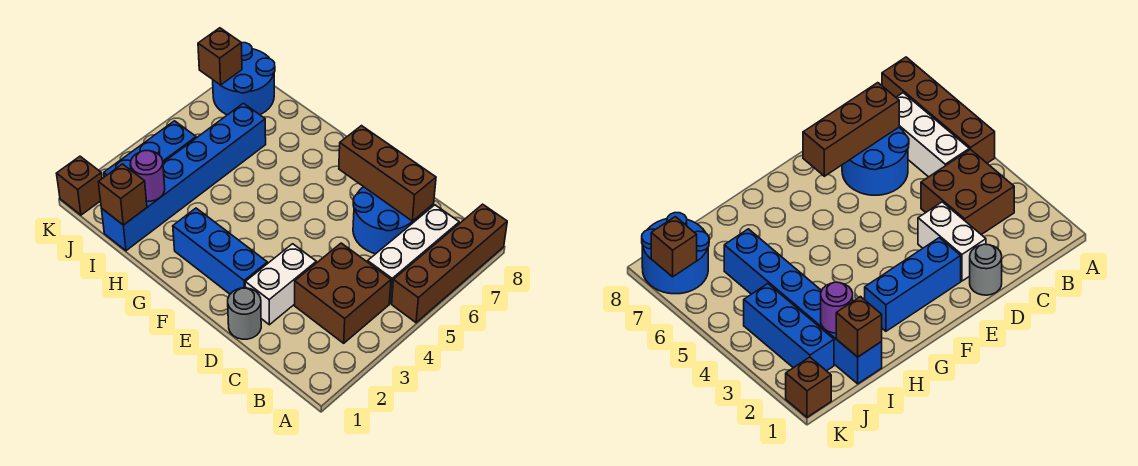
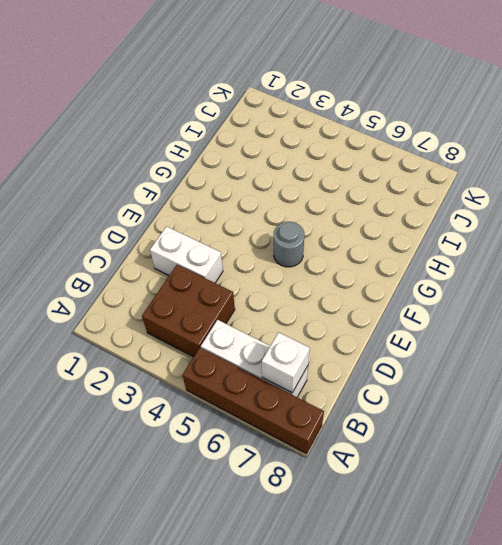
white 1x1 brick [262,332,310,393] -> none
grey 1x1 round brick [274,222,304,267] -> grey 1x1 round brick moved to [228,288,261,339]
none -> blue 2x2 round brick [353,187,419,254]
none -> blue 1x3 brick [173,208,267,294]
none -> blue 1x6 brick [102,103,266,251]

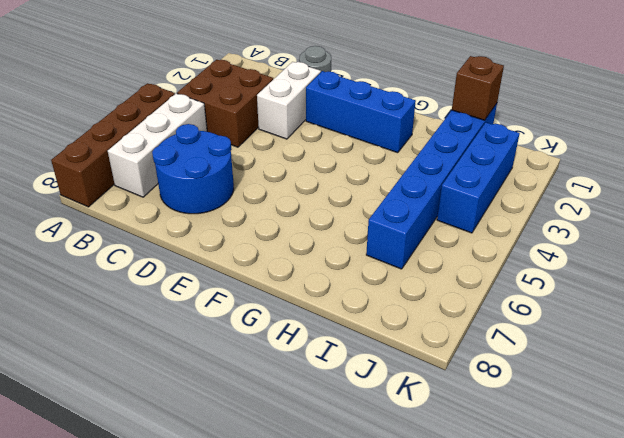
none -> blue 2x2 round brick [213,43,275,115]
none -> brown 1x1 brick [56,156,102,215]
none -> brown 1x3 brick [339,126,436,221]

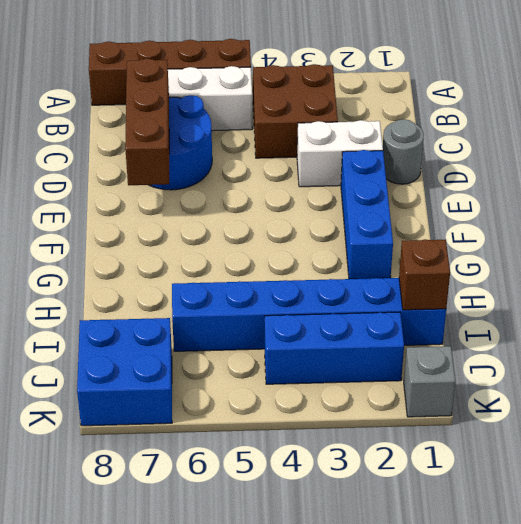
blue 2x2 brick [77,318,172,426] -> blue 2x2 round brick [213,43,275,115]
grey 1x1 brick [404,346,455,417] -> brown 1x1 brick [56,156,102,215]
none -> purple 1x1 round brick [130,151,165,201]
none -> brown 1x1 brick [198,28,242,85]

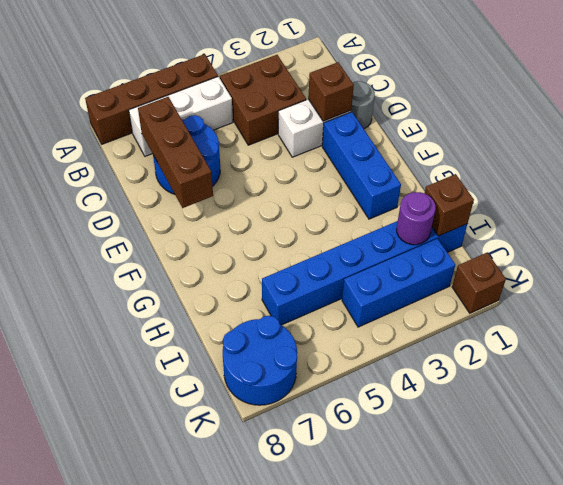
brown 1x1 brick [308,62,354,121] -> brown 1x1 brick moved to [198,28,242,85]

